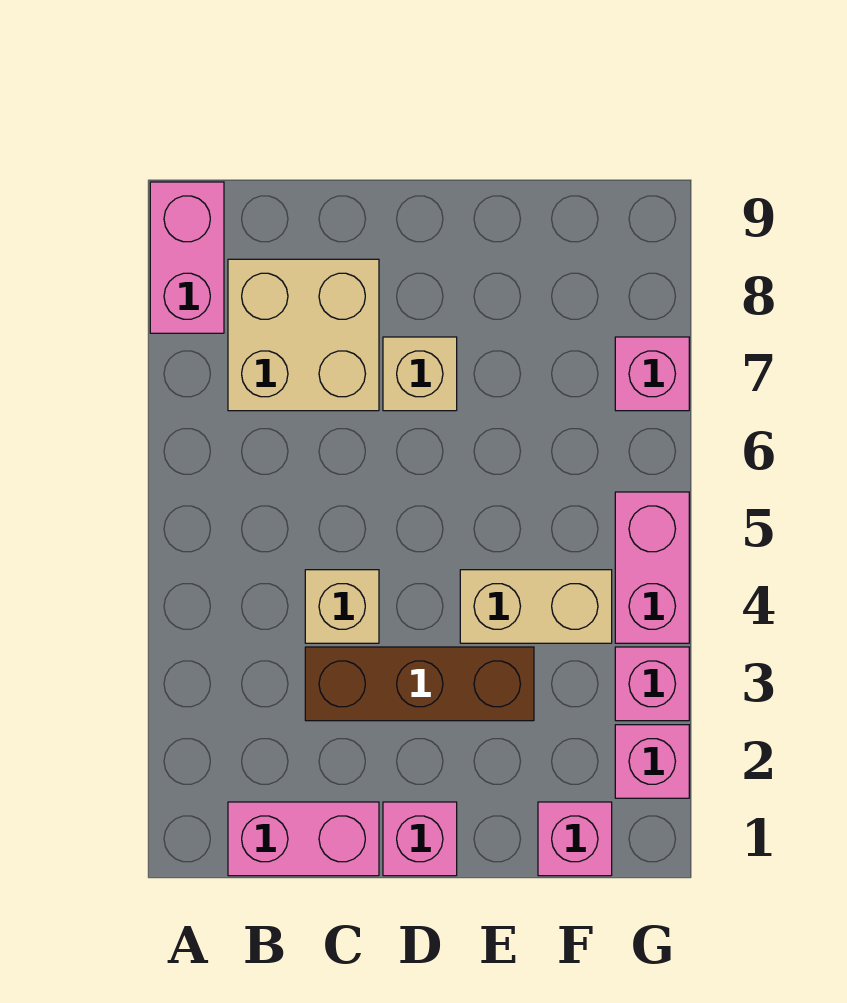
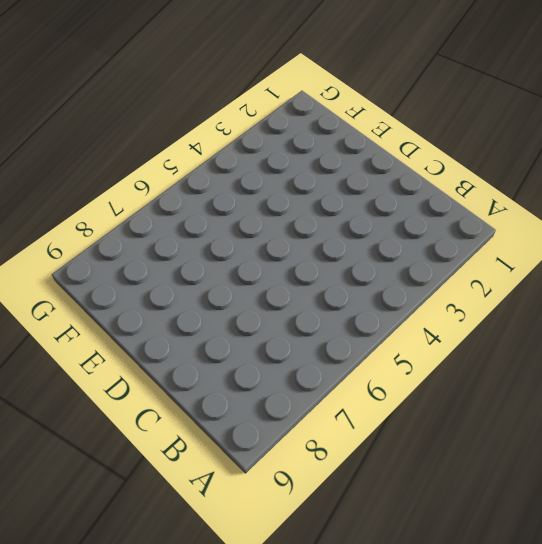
none -> pink 1x2 brick [150,182,224,333]
none -> pink 1x2 brick [228,802,379,876]
none -> tan 2x2 brick [228,259,379,411]

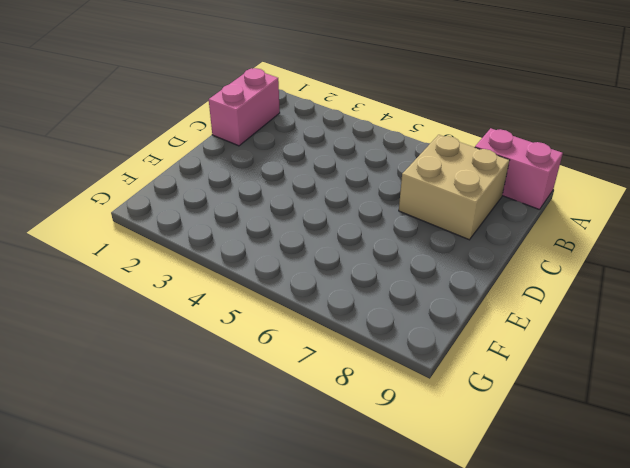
none -> brown 1x3 brick [305,647,534,721]
none -> tan 1x1 brick [305,570,379,643]
none -> pink 1x1 brick [383,802,457,876]

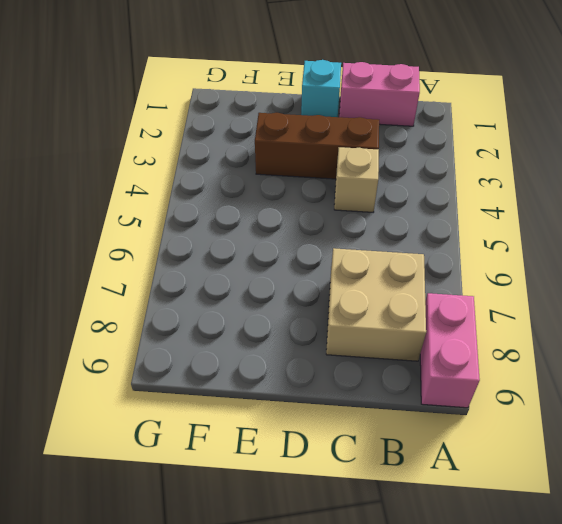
cyan 1x1 brick [301,60,341,117] -> pink 1x1 brick [383,802,457,876]
none -> tan 1x1 brick [383,337,457,411]
none -> tan 1x2 brick [460,570,612,643]
none -> pink 1x1 brick [538,802,612,876]

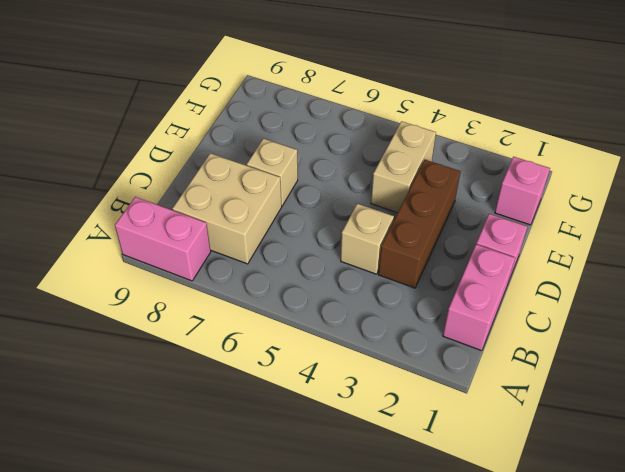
none -> pink 1x1 brick [615,725,689,798]
none -> pink 1x1 brick [615,647,689,721]
none -> pink 1x2 brick [615,492,689,643]

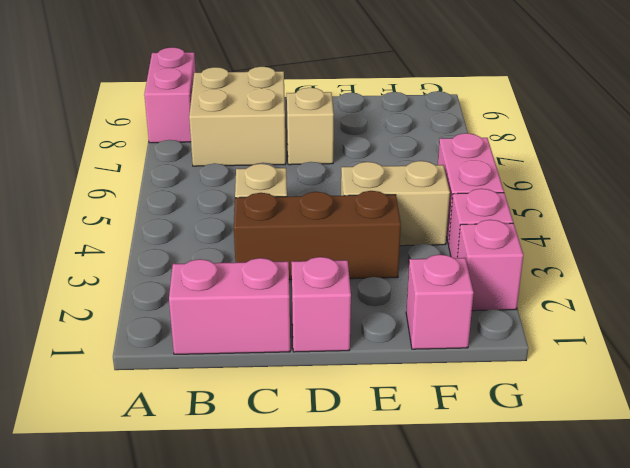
none -> pink 1x1 brick [615,337,689,411]

